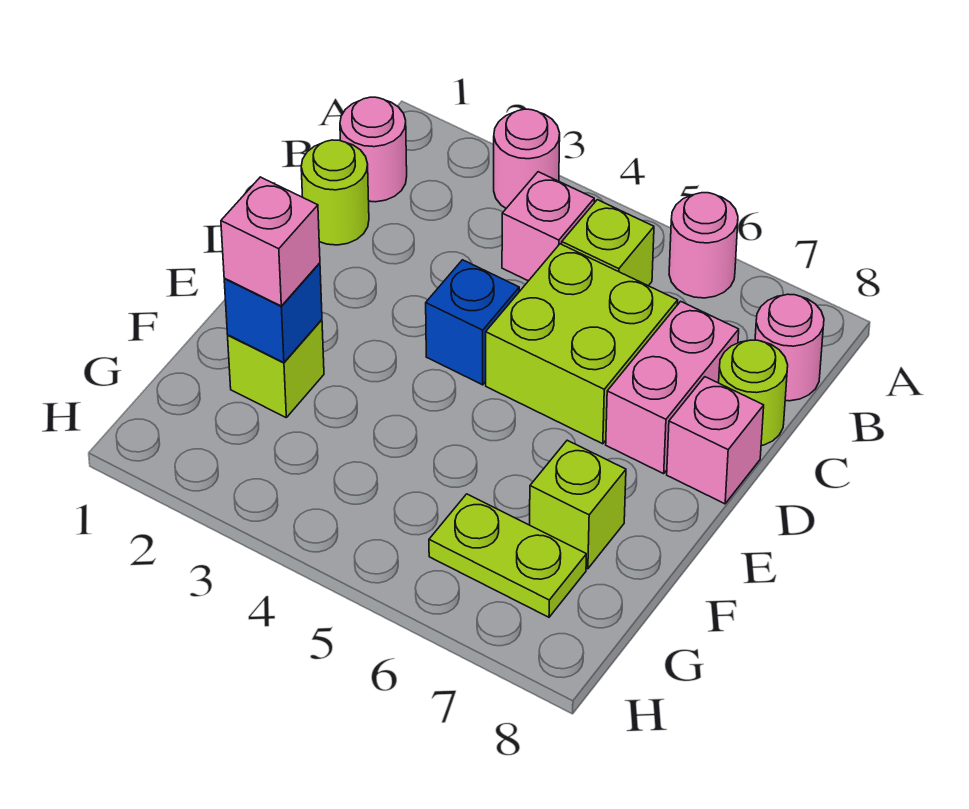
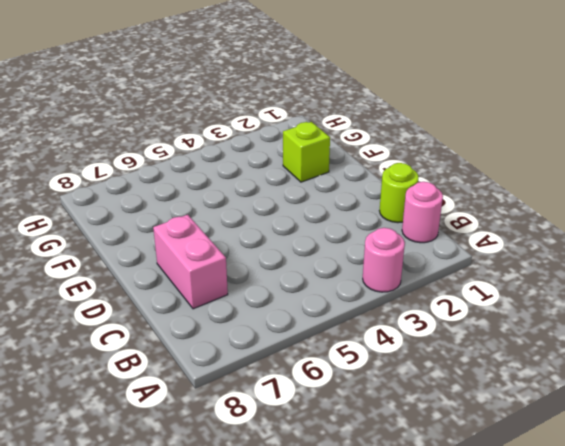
none -> pink 1x1 round brick [669,193,738,298]
none -> pink 1x1 brick [502,172,594,281]
none -> lime 1x1 brick [562,200,654,286]

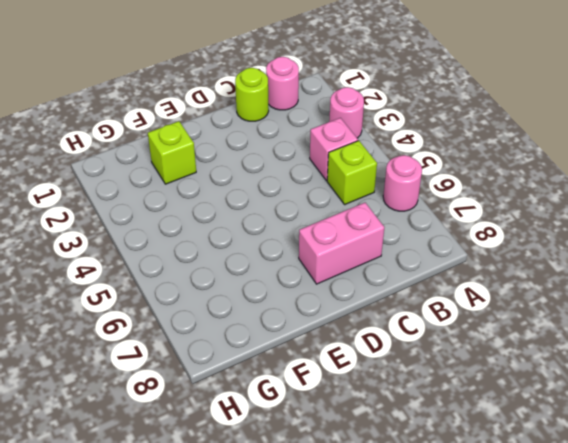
none -> pink 1x1 round brick [755,294,824,401]
none -> lime 2x2 brick [486,244,678,444]
none -> lime 1x1 round brick [719,340,788,446]

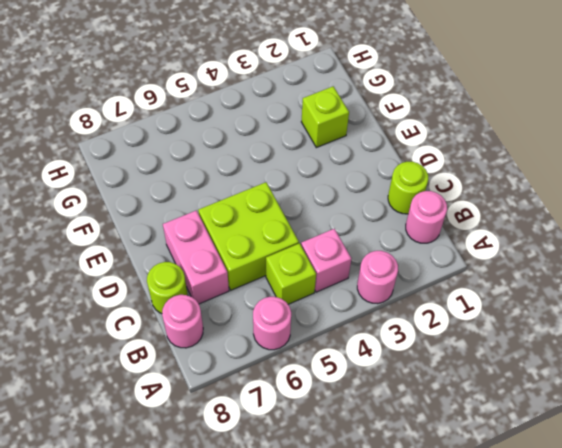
none -> blue 1x1 brick [426,260,519,385]
none -> pink 1x1 brick [667,377,764,504]
none -> lime 1x1 brick [530,440,626,569]

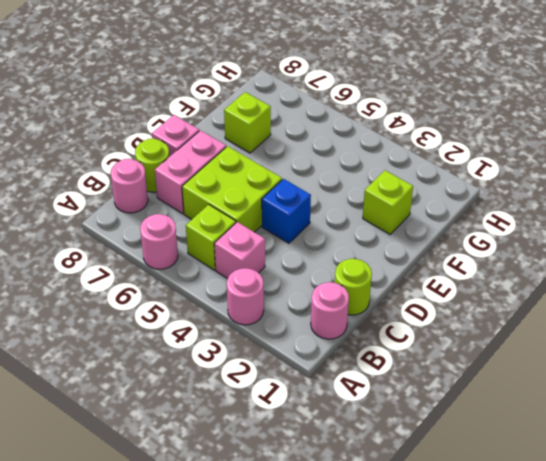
none -> lime 1x2 plate [429,494,586,617]
none -> blue 1x1 brick [224,263,322,363]
none -> pink 1x1 brick [221,177,320,306]

